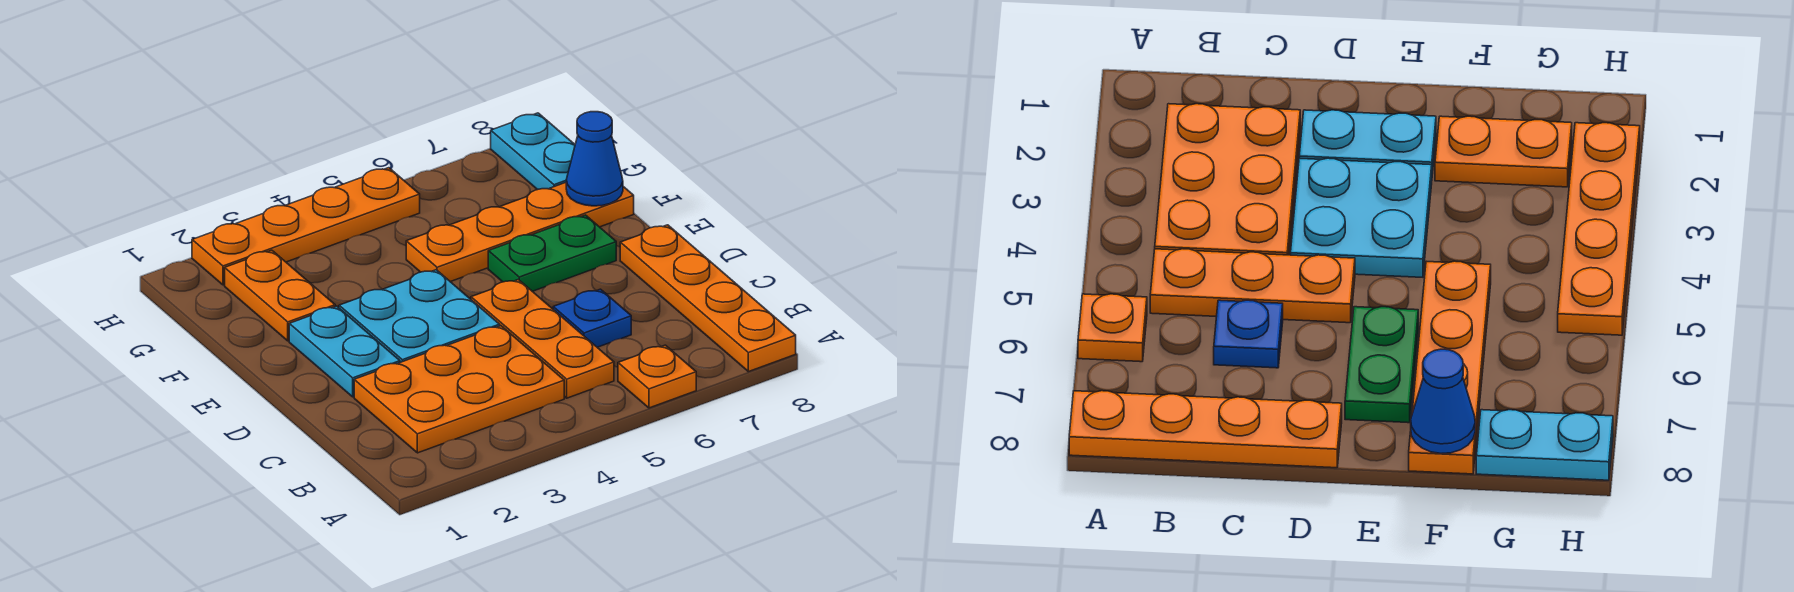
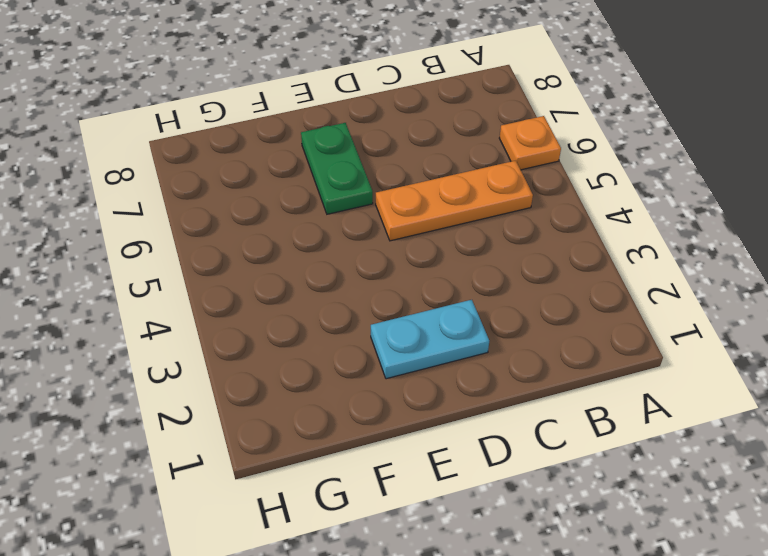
none -> orange 1x4 plate [620,225,796,372]
none -> orange 2x3 plate [354,326,564,453]
none -> blue 1x1 plate [553,289,631,347]

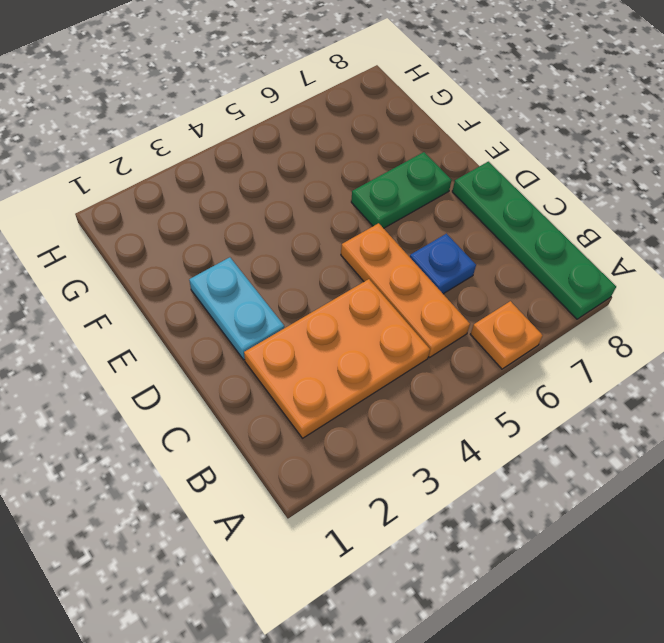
green 1x4 plate [452,162,616,319] -> orange 1x4 plate [620,225,796,372]
none -> cyan 2x2 plate [339,270,500,362]
none -> orange 1x2 plate [225,250,335,341]
none -> orange 1x4 plate [406,183,634,282]

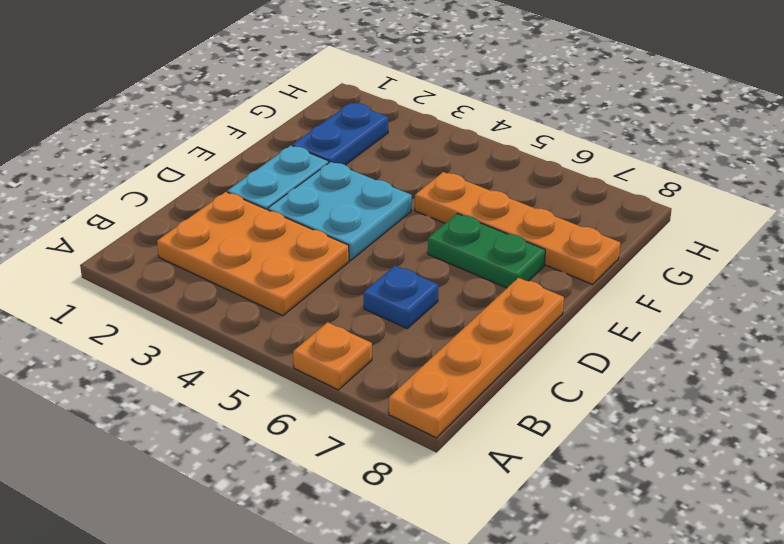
blue 1x2 plate [292,103,388,165] -> orange 1x2 plate [225,250,335,341]
none -> orange 1x3 plate [471,280,614,398]
none -> cyan 1x2 plate [491,113,575,190]
none -> orange 1x4 plate [192,168,420,285]

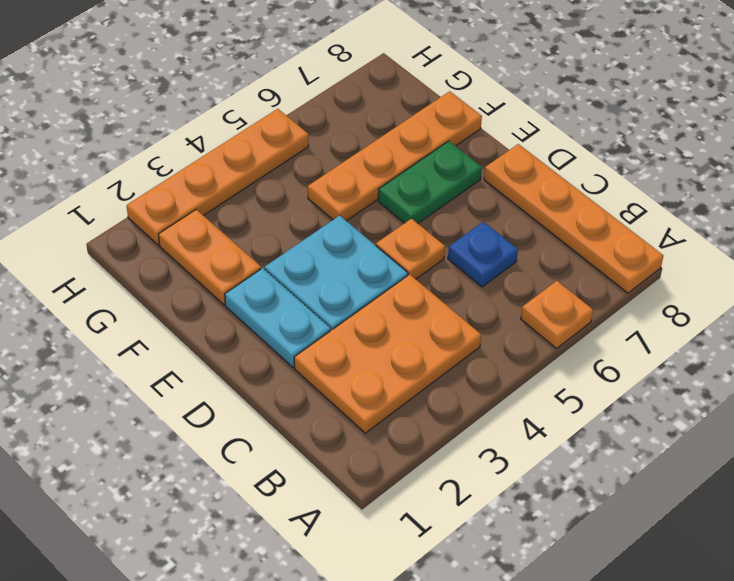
orange 1x1 plate [376,218,445,279] -> orange 1x3 plate [471,280,614,398]
none -> cyan 1x2 plate [491,113,575,190]
none -> blue 1x1 cone [566,112,623,206]

